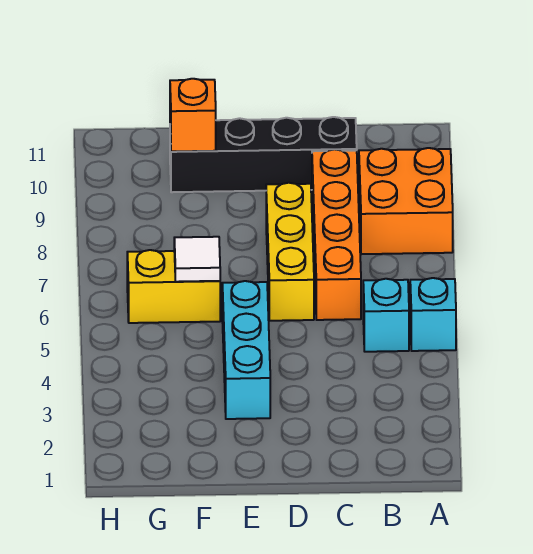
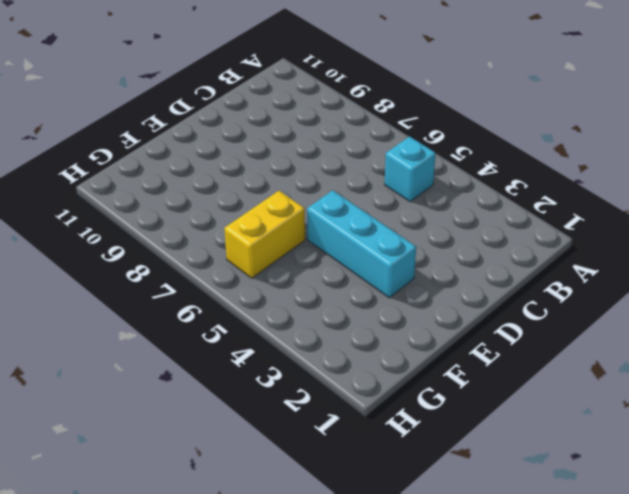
none -> cyan 1x1 brick [410,278,456,351]
none -> orange 2x2 brick [359,148,453,254]

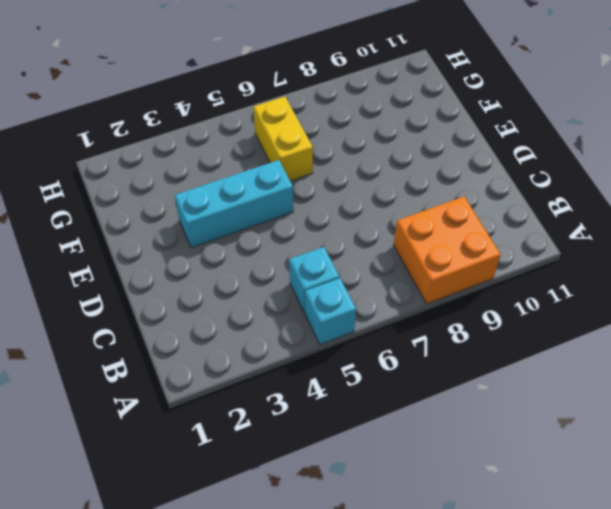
none -> orange 1x4 brick [312,149,361,320]
none -> black 1x4 brick [170,117,357,192]

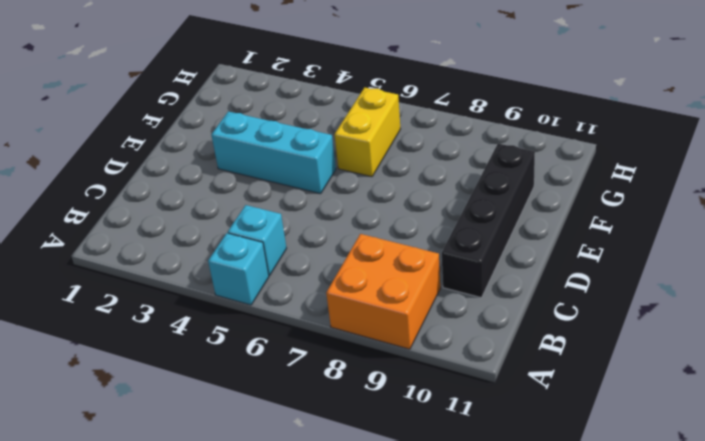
none -> orange 1x4 brick [312,149,361,320]
none -> yellow 1x3 brick [266,183,314,321]

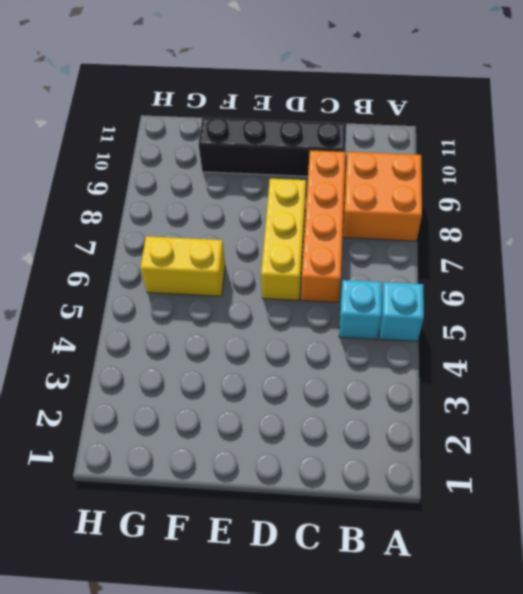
none -> cyan 1x3 brick [222,281,270,419]
none -> white 1x1 tile [174,237,220,282]

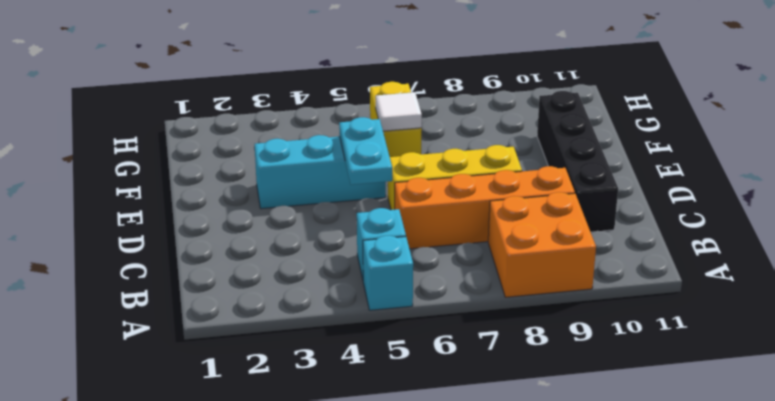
cyan 1x2 plate [339,117,392,185] -> none
none -> orange 1x1 brick [170,79,216,152]

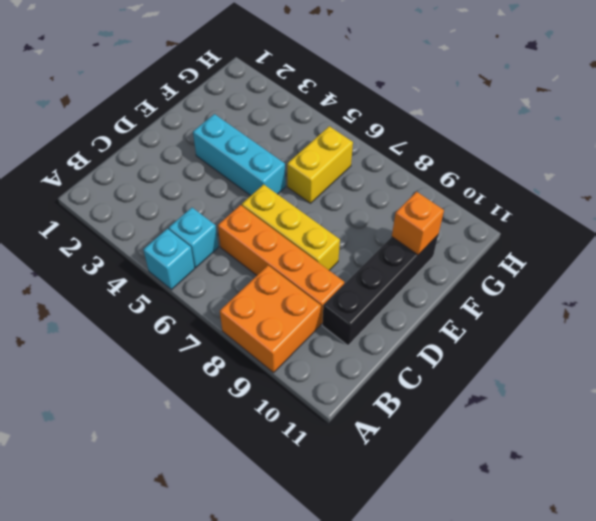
none -> white 1x1 tile [174,237,220,282]

